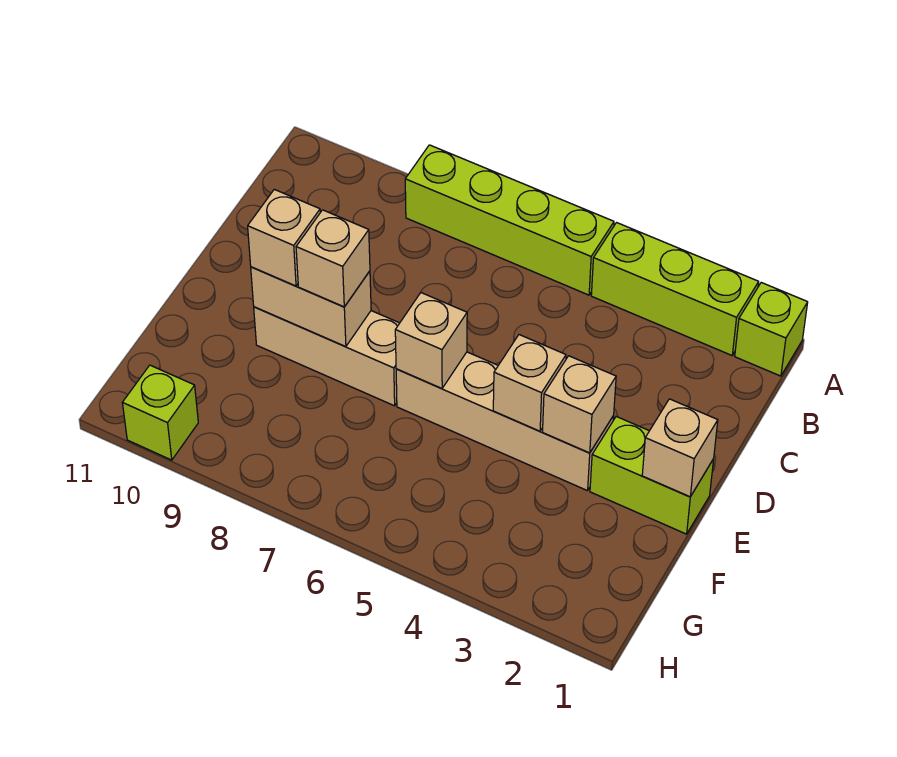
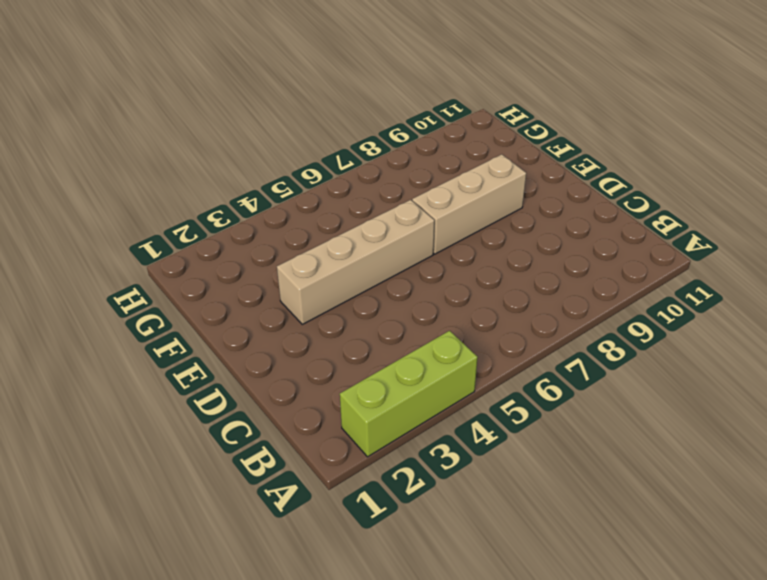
none -> lime 1x1 brick [735,283,808,376]
none -> lime 1x4 brick [405,145,614,295]
none -> lime 1x2 brick [590,417,714,534]

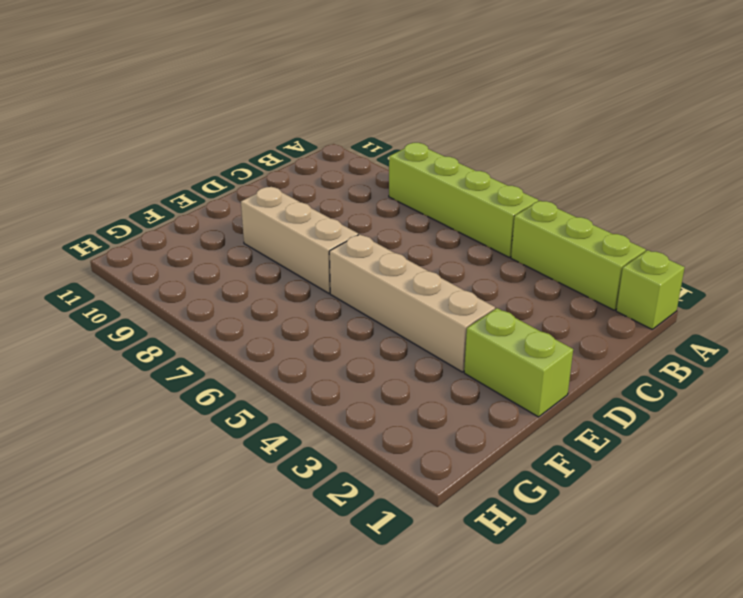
none -> lime 1x1 brick [123,365,198,460]
none -> tan 1x1 brick [642,399,718,497]
none -> tan 1x1 brick [543,356,616,453]

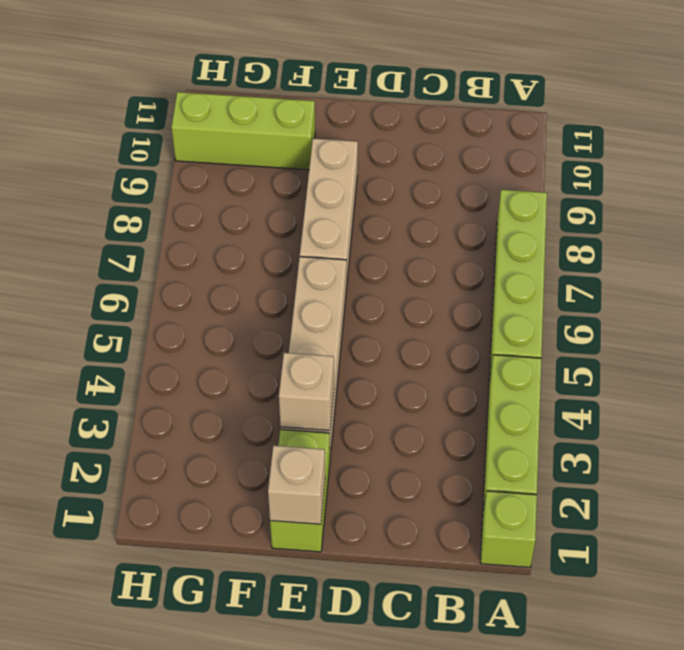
lime 1x3 brick [171,92,315,170] -> lime 1x1 brick [123,365,198,460]
none -> tan 1x1 brick [493,335,566,431]
none -> tan 1x1 brick [395,293,467,389]
none -> tan 1x2 brick [251,267,371,347]

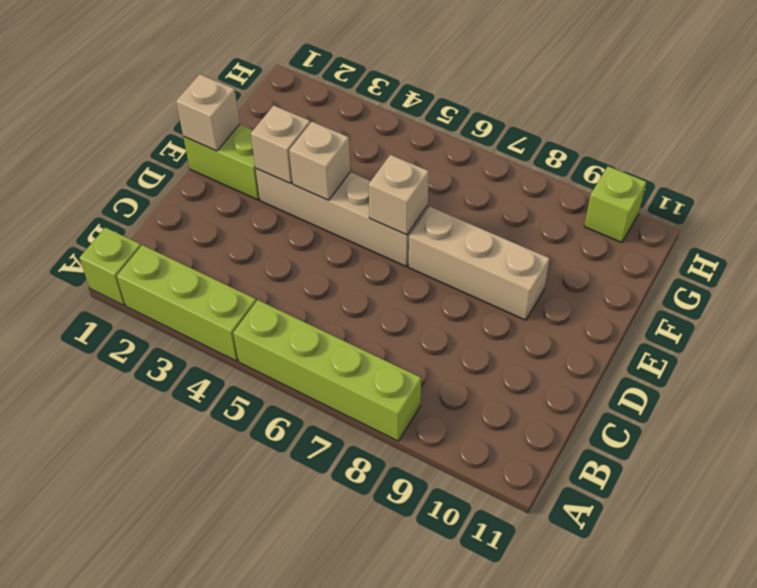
none -> tan 1x2 brick [251,267,371,347]
none -> tan 1x1 brick [296,210,370,307]
none -> tan 1x1 brick [248,189,320,286]

